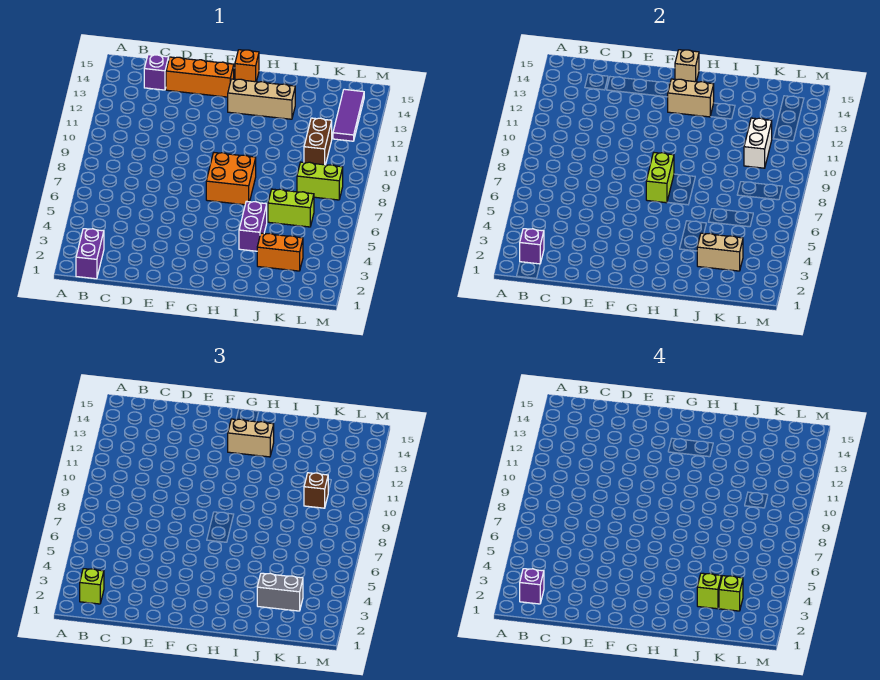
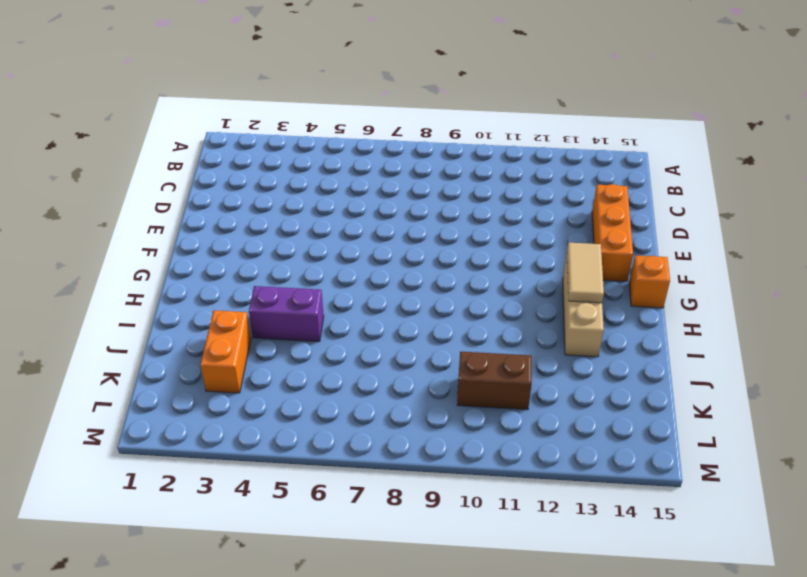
tan 1x2 tile [567,243,604,303] -> tan 1x2 brick [668,79,714,117]
none -> purple 1x2 brick [76,229,104,279]
none -> purple 1x1 brick [144,55,169,90]
none -> orange 2x2 brick [206,153,256,205]

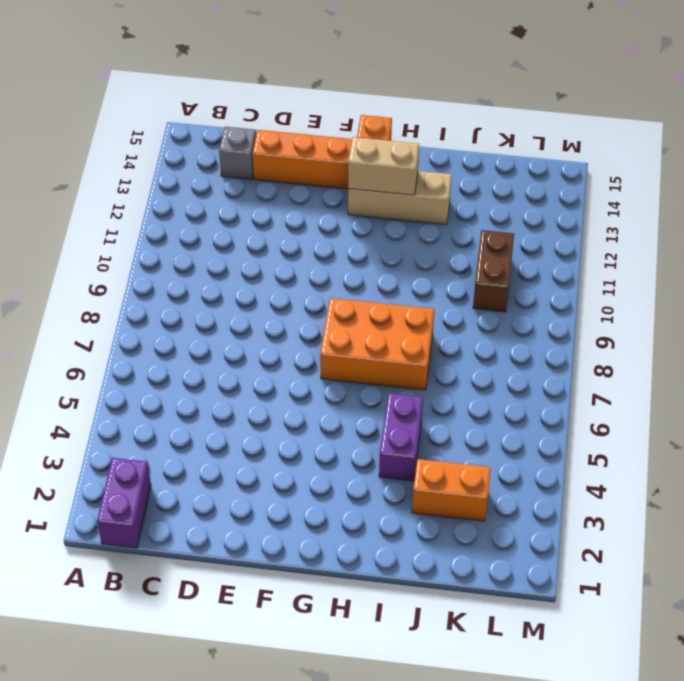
grey 1x1 brick [219,127,256,179] -> purple 1x1 brick [144,55,169,90]
orange 2x3 brick [320,298,434,390] -> orange 2x2 brick [206,153,256,205]
none -> lime 1x2 brick [268,189,314,227]
none -> lime 1x2 brick [297,162,343,200]
none -> purple 1x3 tile [333,89,364,141]

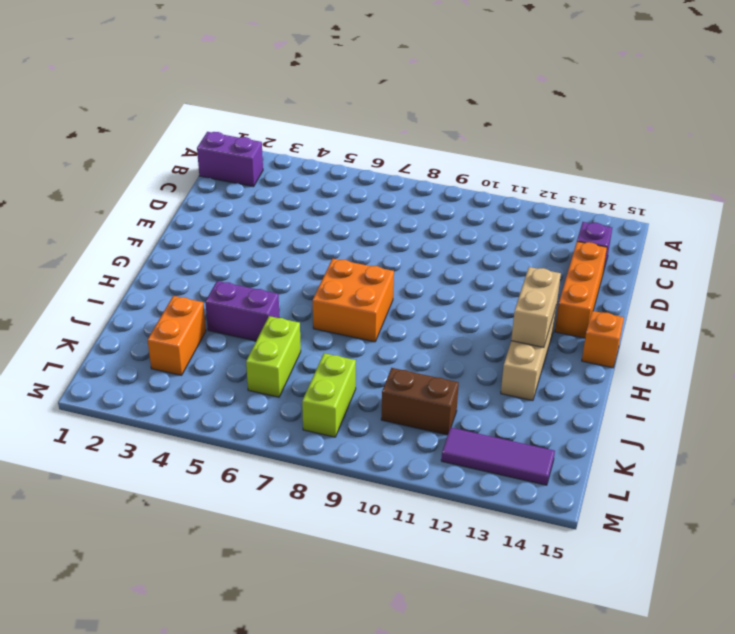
none -> purple 1x1 brick [520,229,544,264]
none -> lime 1x2 brick [646,153,674,203]
none -> tan 1x1 brick [675,50,699,82]

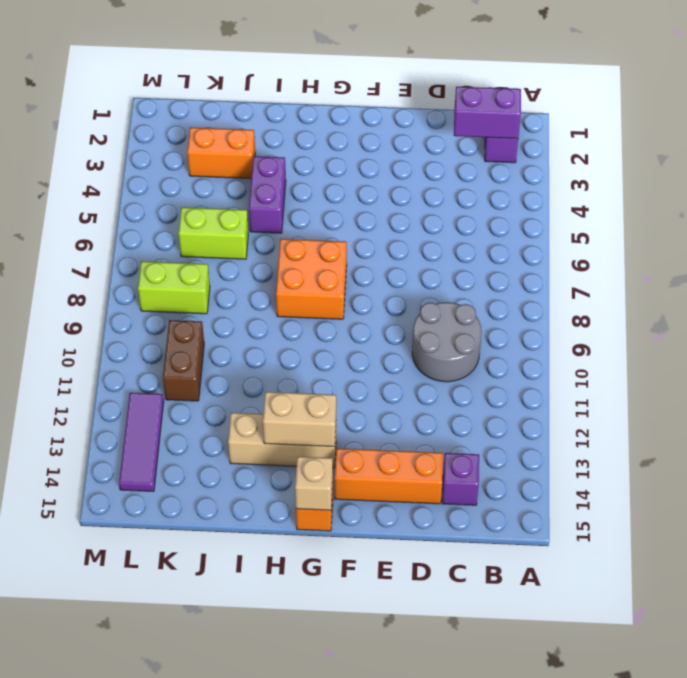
purple 1x2 brick [454,87,521,139] -> purple 1x1 brick [520,229,544,264]
grey 2x2 round brick [412,302,482,382] -> none
none -> lime 1x2 brick [646,153,674,203]
none -> tan 1x2 brick [697,233,743,271]
none -> white 1x2 brick [744,118,772,168]

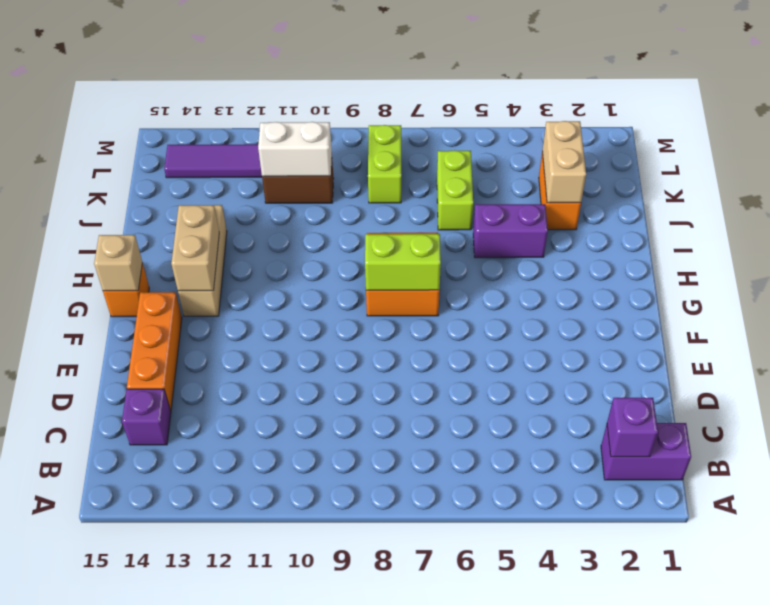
none -> lime 1x1 brick [80,569,104,604]
none -> tan 1x2 brick [228,419,274,457]
none -> grey 1x2 brick [257,573,303,611]

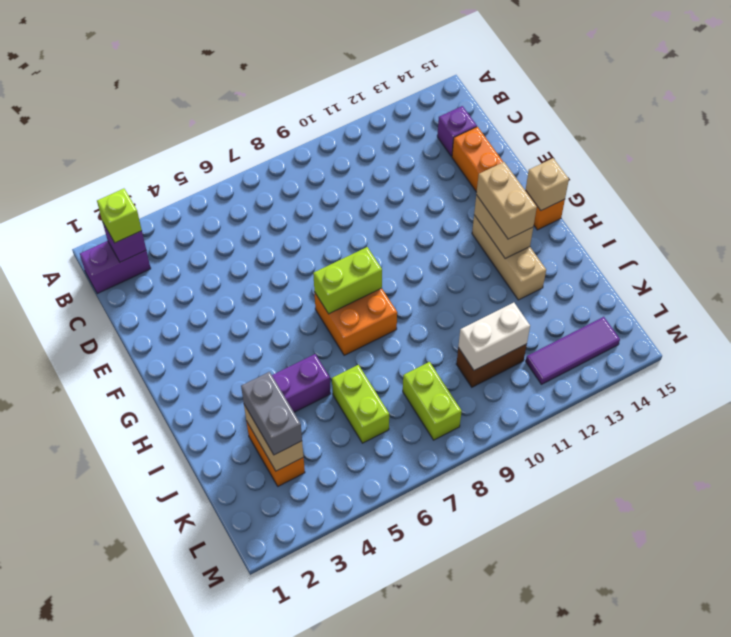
none -> brown 1x1 brick [304,473,328,508]
none -> purple 1x1 brick [520,569,544,604]
none -> lime 1x1 brick [697,573,721,609]

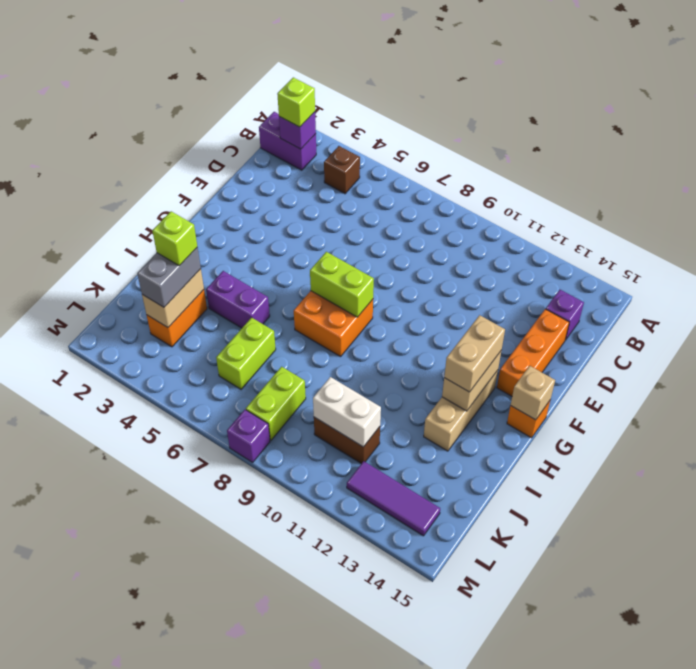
brown 1x1 brick [324,146,360,194] -> brown 1x1 brick moved to [304,473,328,508]
purple 1x1 brick [227,410,270,462] -> purple 1x1 brick moved to [520,569,544,604]
none -> lime 1x1 brick [719,576,743,611]

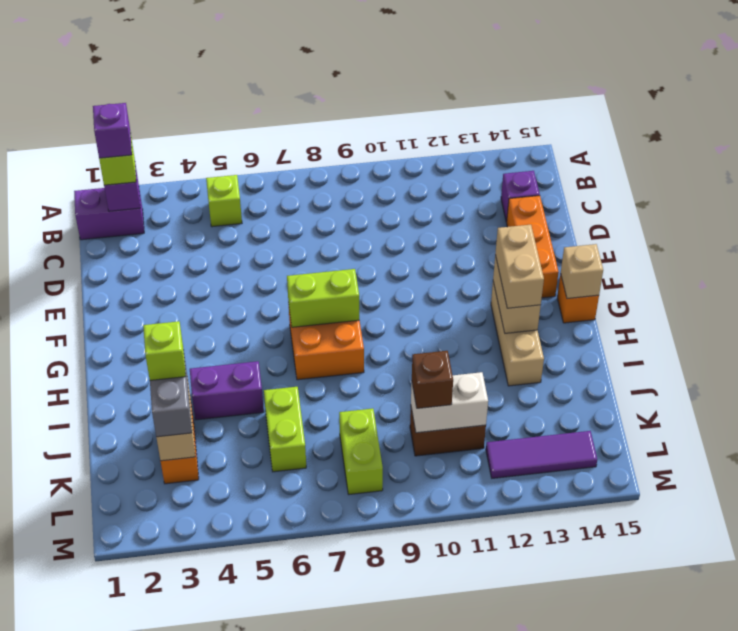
lime 1x1 brick [206,175,242,227] -> lime 1x1 brick moved to [719,576,743,611]

